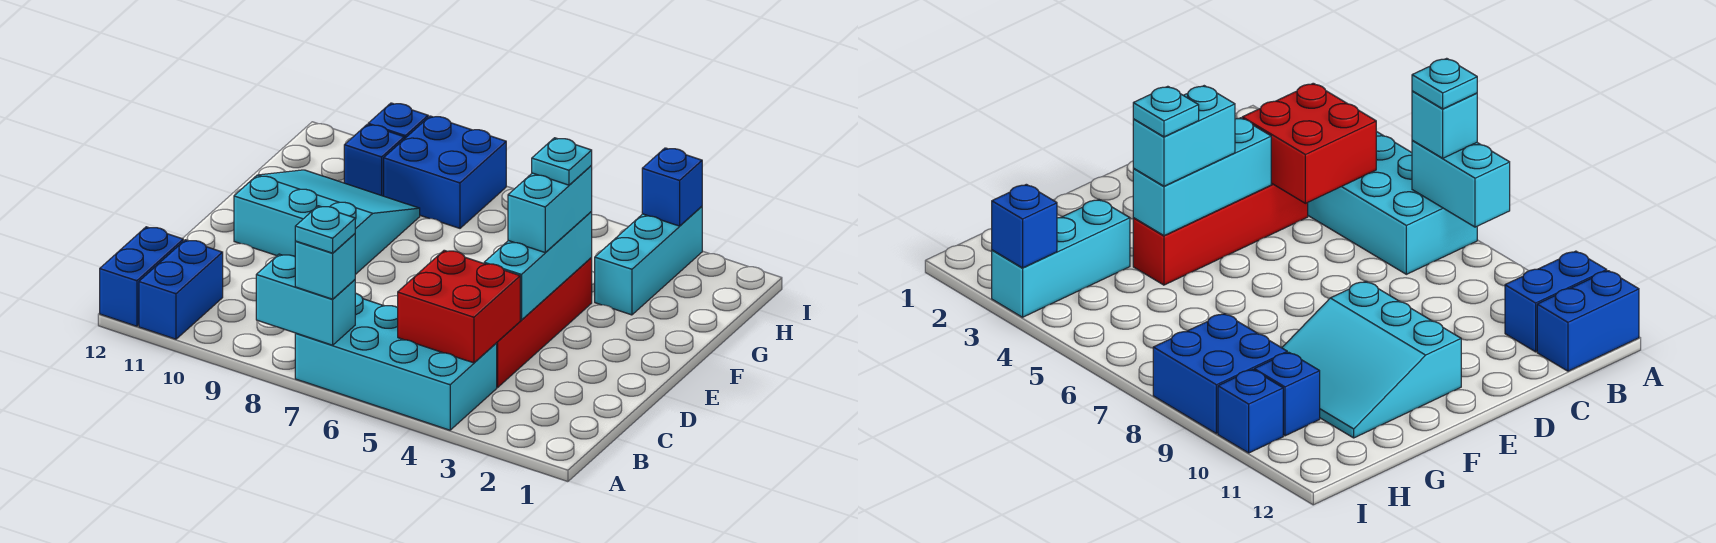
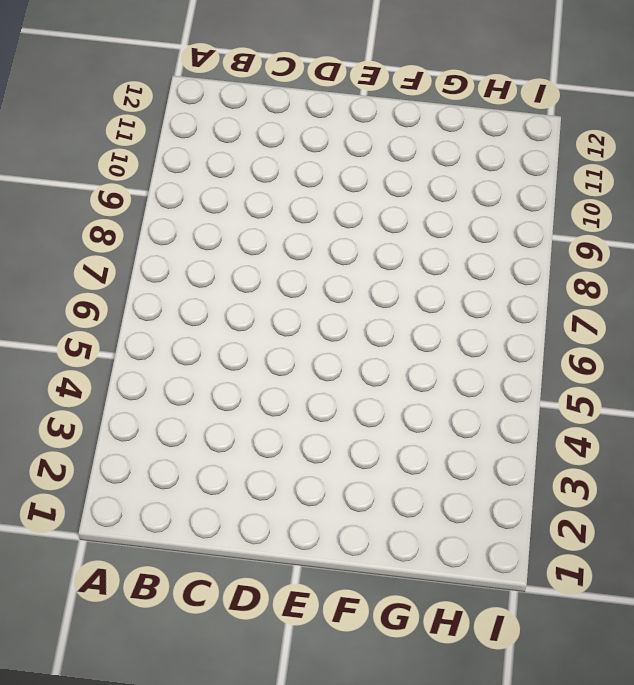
none -> cyan 2x4 brick [295,293,497,430]
none -> blue 1x2 brick [139,240,223,339]
none -> blue 1x2 brick [100,227,183,326]

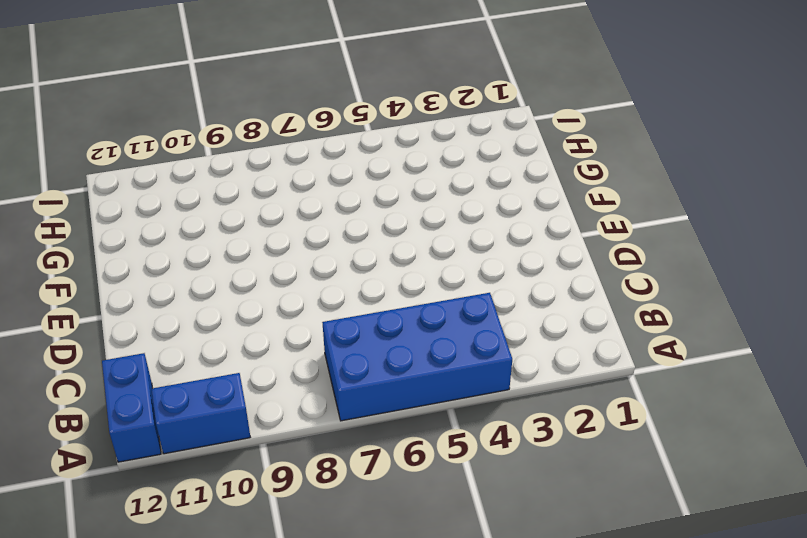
blue 2x4 brick [322,293,512,421] -> cyan 2x4 brick [295,293,497,430]
blue 1x2 brick [152,373,250,454] -> blue 1x2 brick turned to [139,240,223,339]
none -> red 1x4 brick [497,258,592,387]
none -> cyan 3x3 slope [234,170,420,274]
none -> cyan 1x3 brick [595,206,702,315]

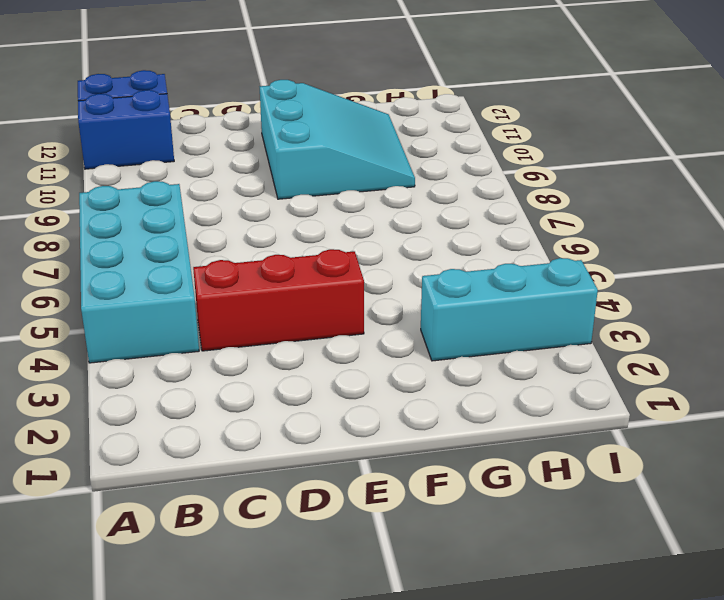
red 1x3 brick [193,249,364,351] -> red 1x4 brick [497,258,592,387]
none -> blue 2x2 brick [384,116,506,228]
none -> blue 1x1 brick [344,124,404,196]
none -> blue 1x1 brick [368,103,428,139]

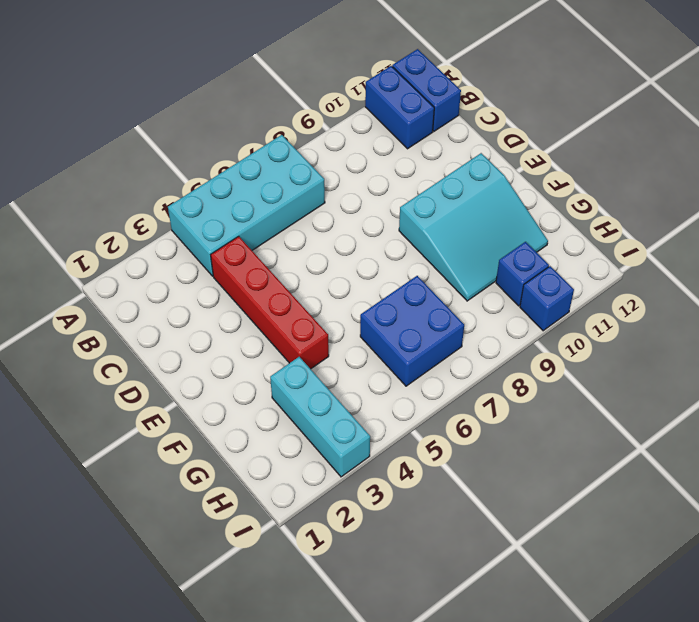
blue 2x2 brick [360,276,464,386] -> blue 2x2 brick moved to [384,116,506,228]
none -> cyan 1x2 brick [256,254,355,345]
none -> red 2x2 brick [398,250,520,363]
none -> cyan 1x3 brick [484,212,592,320]

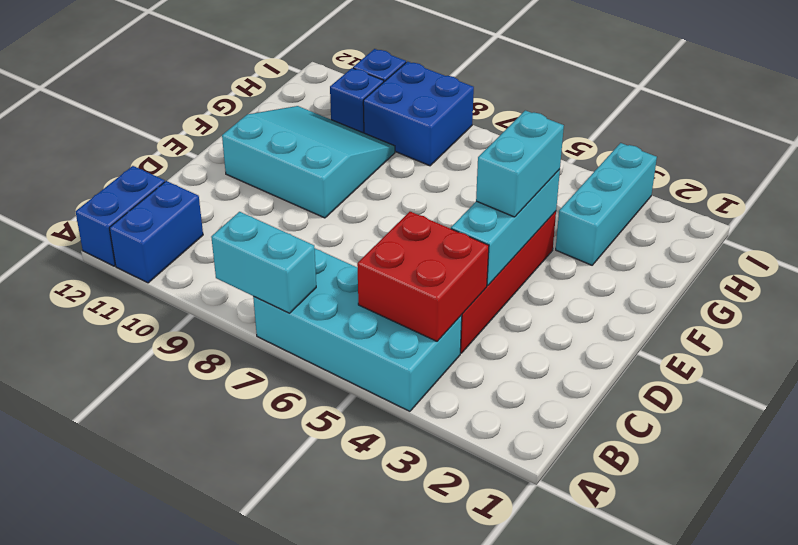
none -> blue 1x1 brick [642,148,702,226]
none -> cyan 1x1 brick [295,234,355,299]
none -> cyan 1x1 plate [295,206,355,253]

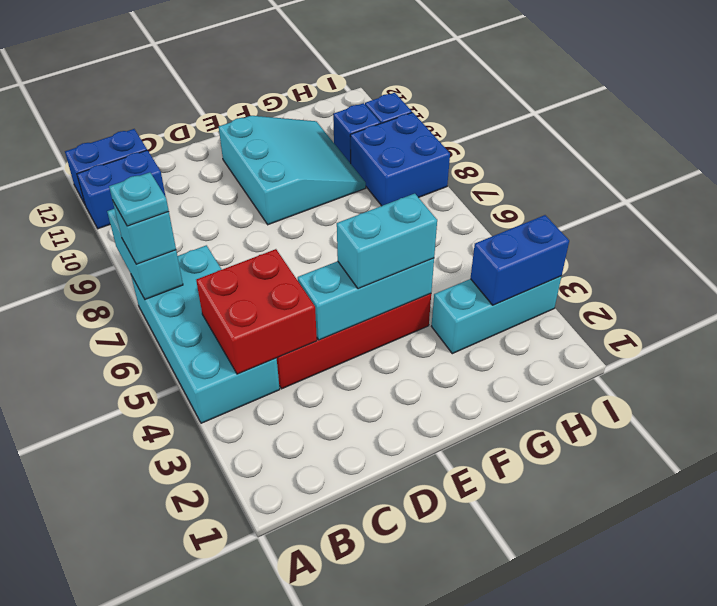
blue 1x2 brick [470,215,569,305] -> blue 1x1 brick [642,148,702,226]
none -> cyan 1x1 plate [532,138,592,185]

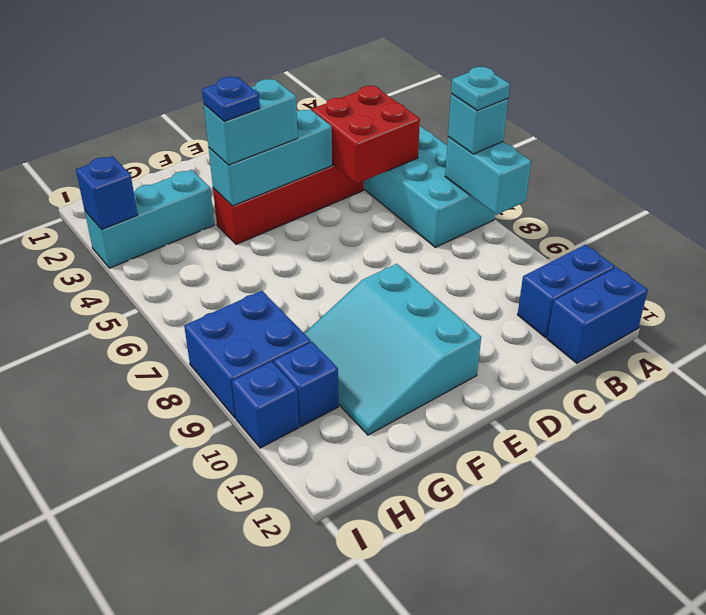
blue 1x1 plate [202,77,260,121] -> cyan 1x1 plate [532,138,592,185]

